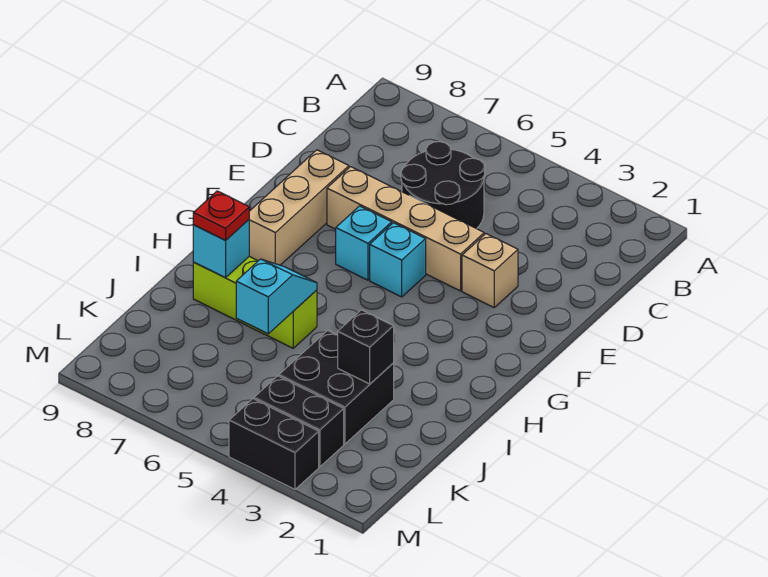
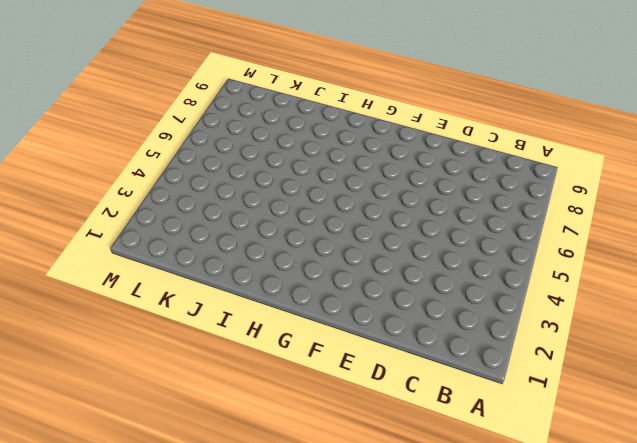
none -> black 2x2 round brick [401,142,485,229]
none -> tan 1x1 brick [462,234,518,307]
none -> tan 1x4 brick [327,167,484,291]

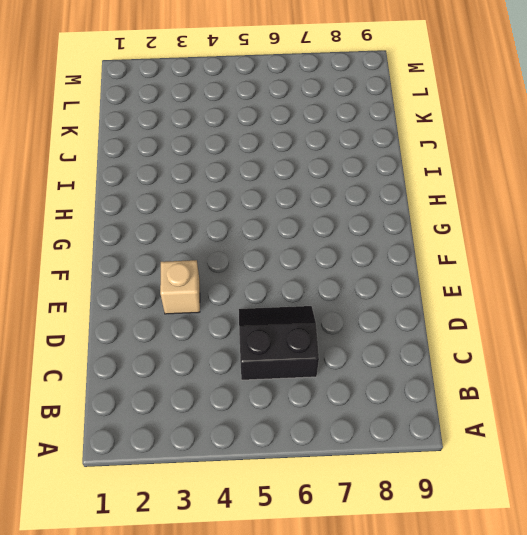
black 2x2 slope [239,306,319,380] -> black 2x2 round brick [401,142,485,229]
none -> tan 1x4 brick [327,167,484,291]
none -> tan 1x3 brick [249,150,349,265]
none -> cyan 1x1 brick [370,223,426,297]

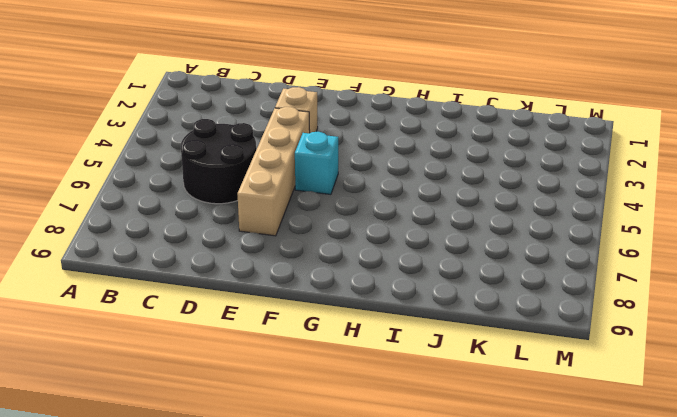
none -> tan 1x3 brick [249,150,349,265]
none -> cyan 1x1 brick [336,206,392,280]
none -> lime 1x3 brick [193,257,317,348]

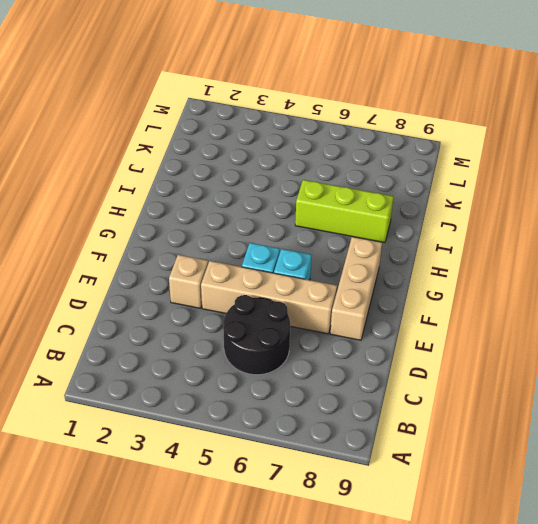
none -> black 2x2 brick [279,330,394,444]
none -> black 1x2 brick [254,376,344,467]
none -> black 1x2 brick [229,399,319,489]

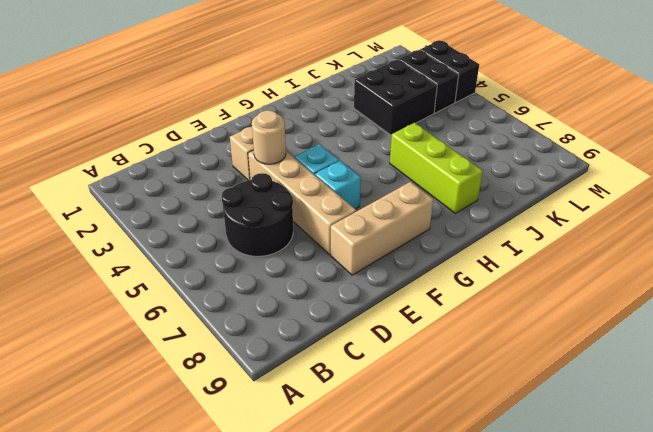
tan 1x1 round brick [252,110,286,164] -> none
none -> cyan 1x2 slope [236,259,317,334]
none -> cyan 1x1 brick [193,220,249,278]
none -> black 1x1 brick [338,310,394,384]

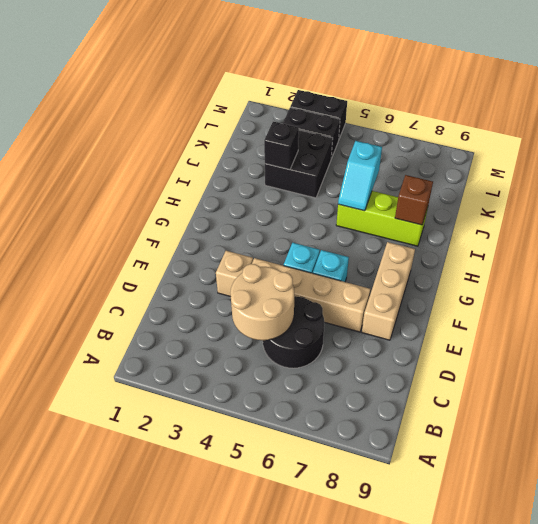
tan 2x2 round brick [230,264,294,340] -> none
brown 1x1 brick [395,175,433,225] -> cyan 1x1 brick [193,220,249,278]
none -> red 1x1 plate [193,191,249,240]

